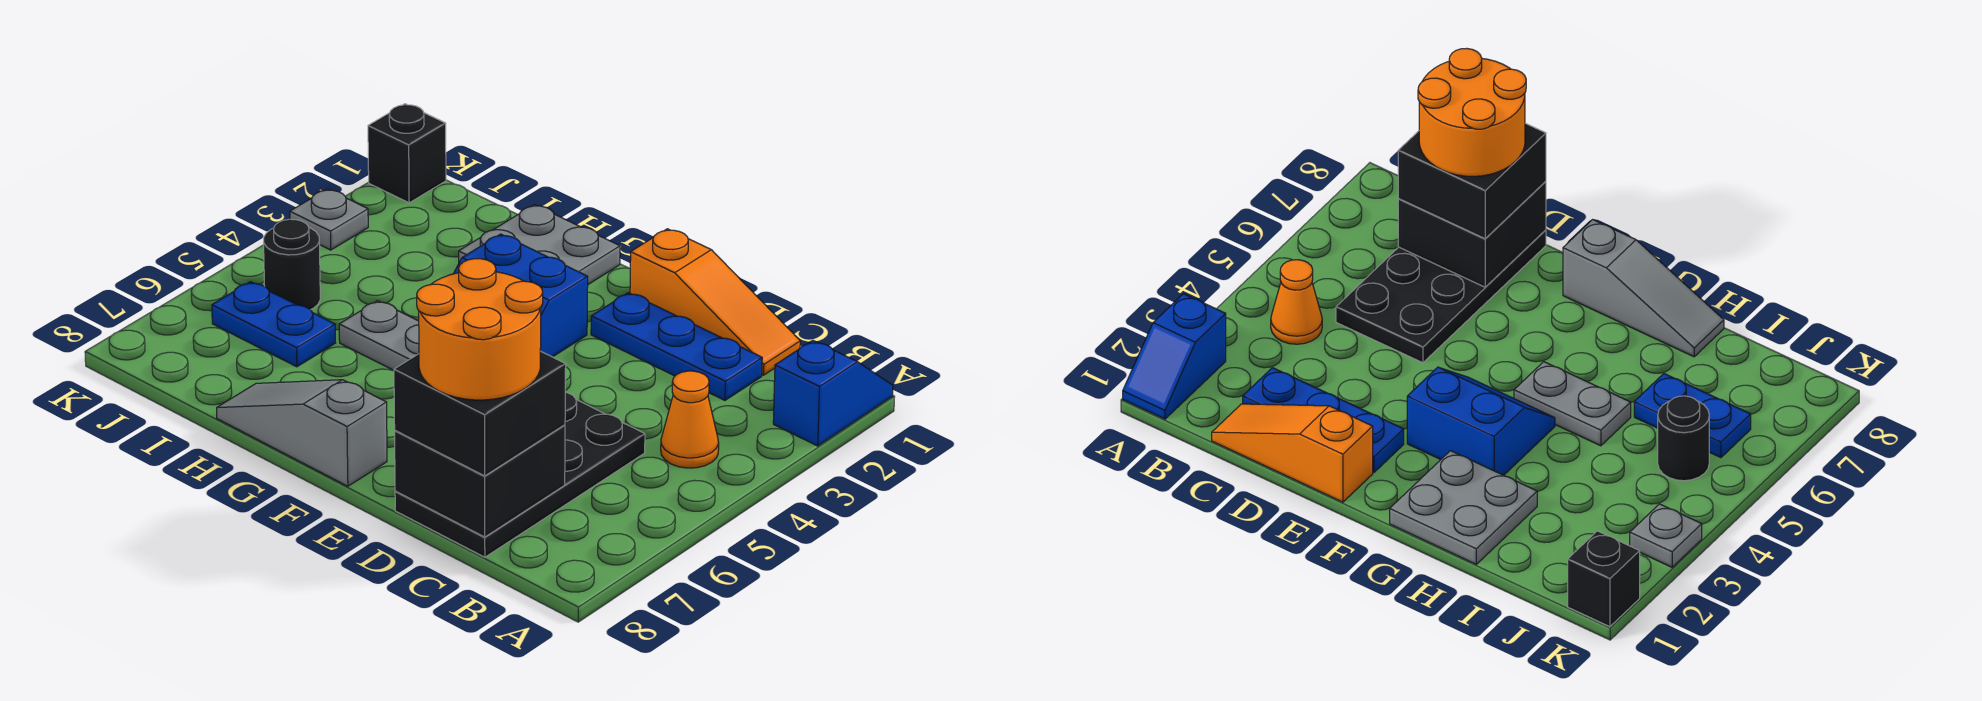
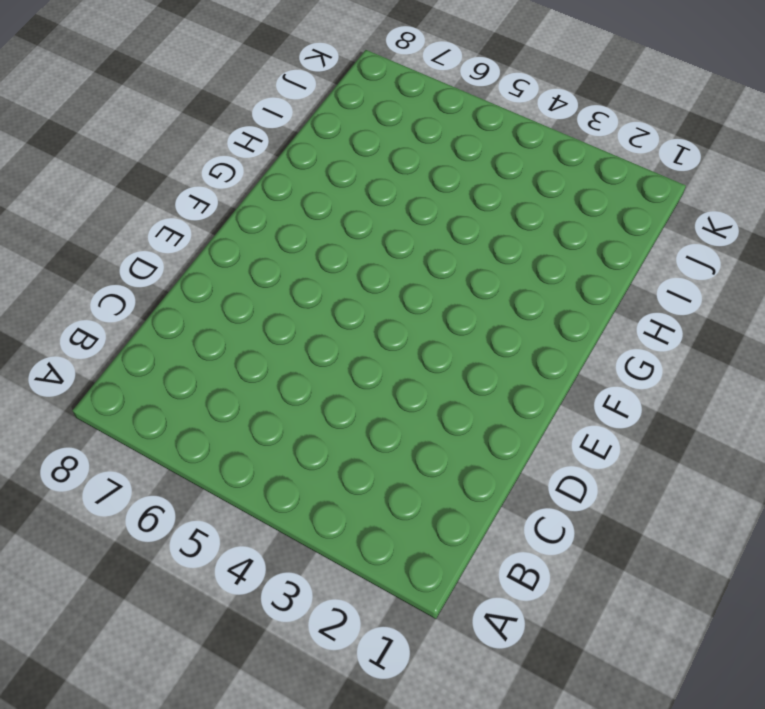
none -> blue 1x2 slope [773,340,893,446]
none -> orange 1x1 cone [661,371,719,468]
none -> orange 1x3 slope [630,229,800,375]

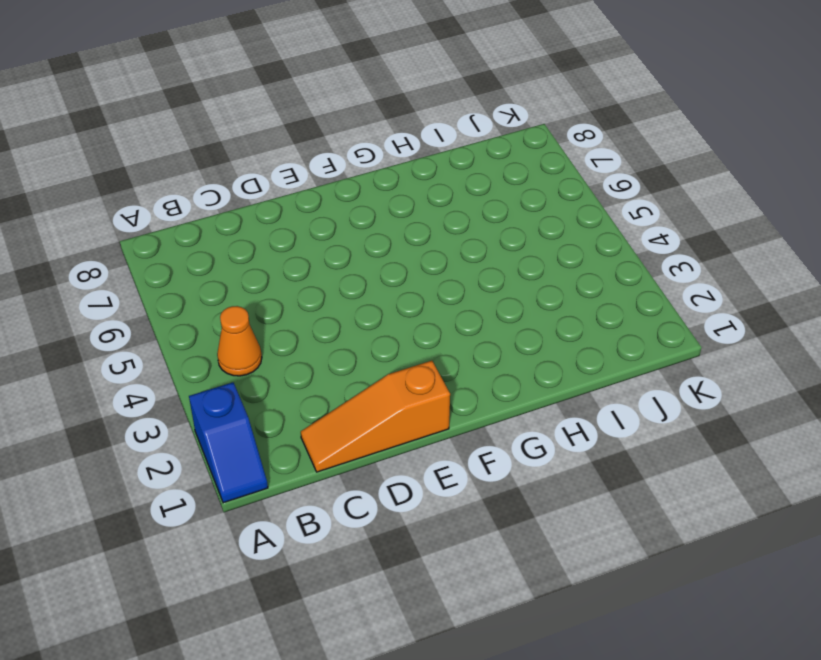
none -> blue 1x3 plate [591,293,762,400]
none -> black 2x4 plate [395,392,645,557]
none -> blue 2x2 slope [453,234,588,357]

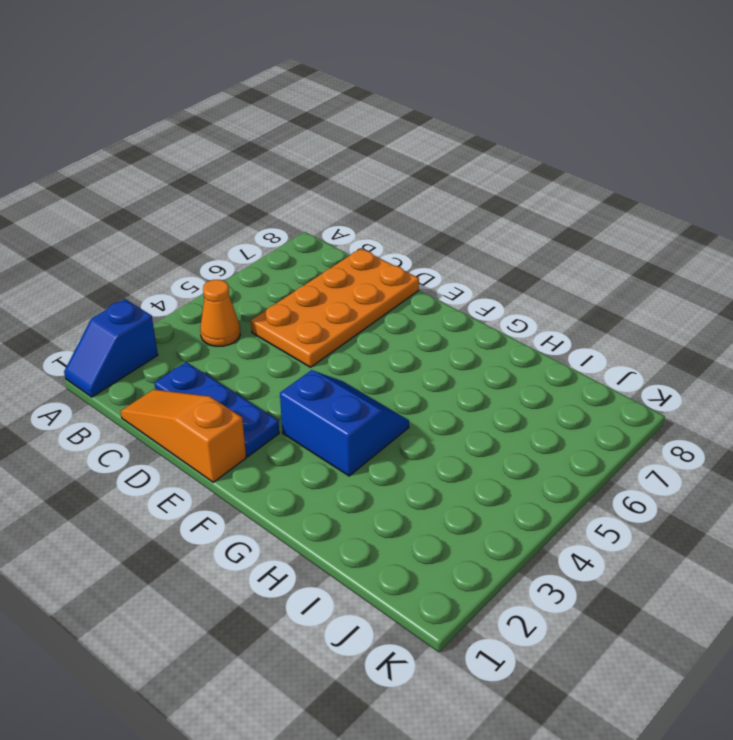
orange 2x4 plate [251,249,419,367] -> black 2x4 plate [395,392,645,557]
none -> grey 1x3 slope [217,380,387,486]
none -> grey 2x2 plate [459,205,620,284]
none -> grey 1x2 plate [339,301,419,370]

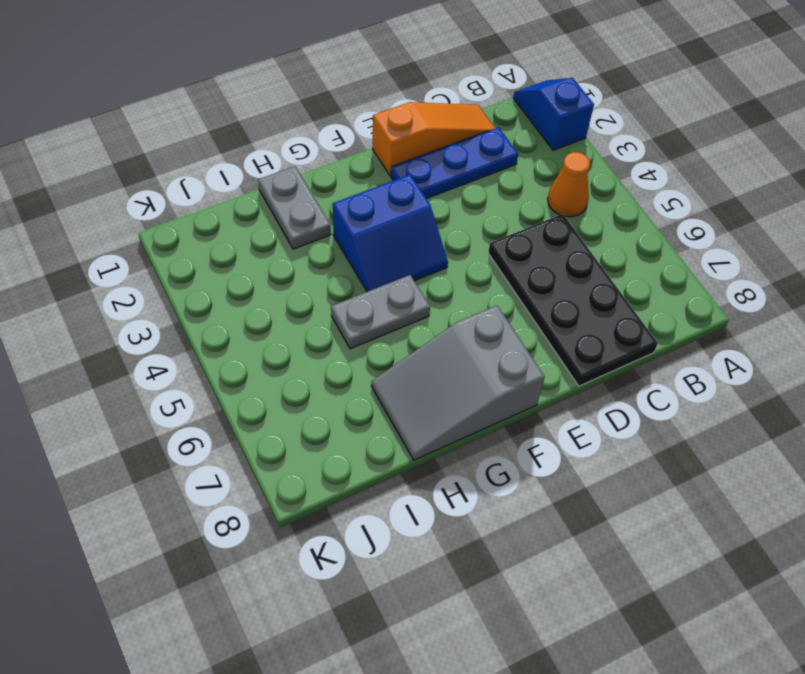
grey 2x3 slope [371,306,545,460] -> grey 1x3 slope [217,380,387,486]
grey 1x2 plate [258,166,331,249] -> grey 2x2 plate [459,205,620,284]
none -> blue 1x2 plate [212,282,336,367]
none -> black 1x1 round brick [264,219,320,310]
none -> black 1x1 brick [368,104,446,203]

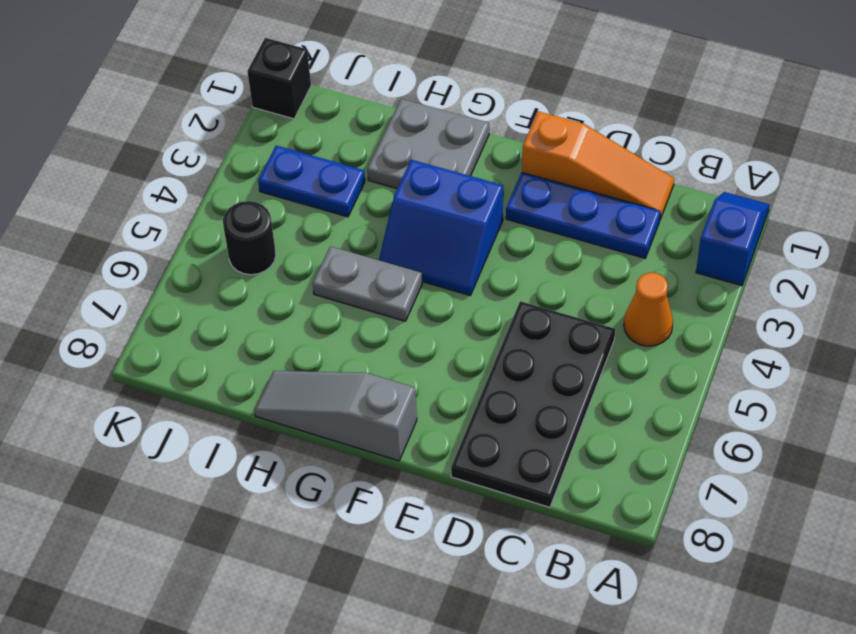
blue 1x2 plate [258,146,365,217] -> blue 1x2 plate moved to [212,282,336,367]
none -> grey 1x1 plate [290,189,368,250]
none -> black 2x2 brick [395,425,565,537]
none -> black 2x2 brick [394,351,566,476]

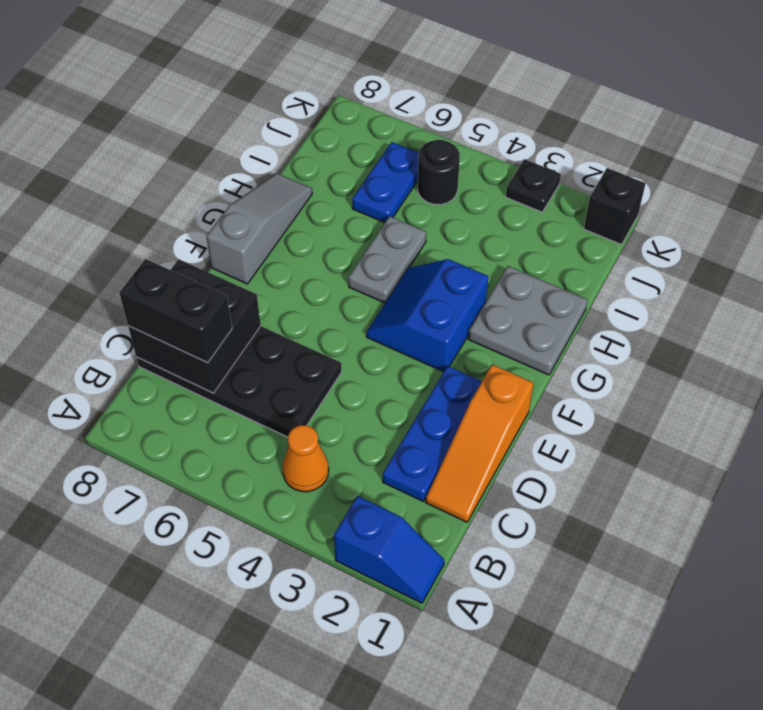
black 1x2 brick [119,259,232,363] -> black 2x2 brick [394,351,566,476]
black 1x1 plate [506,159,561,212] -> grey 1x1 plate [290,189,368,250]
none -> orange 2x2 round brick [417,259,543,400]

